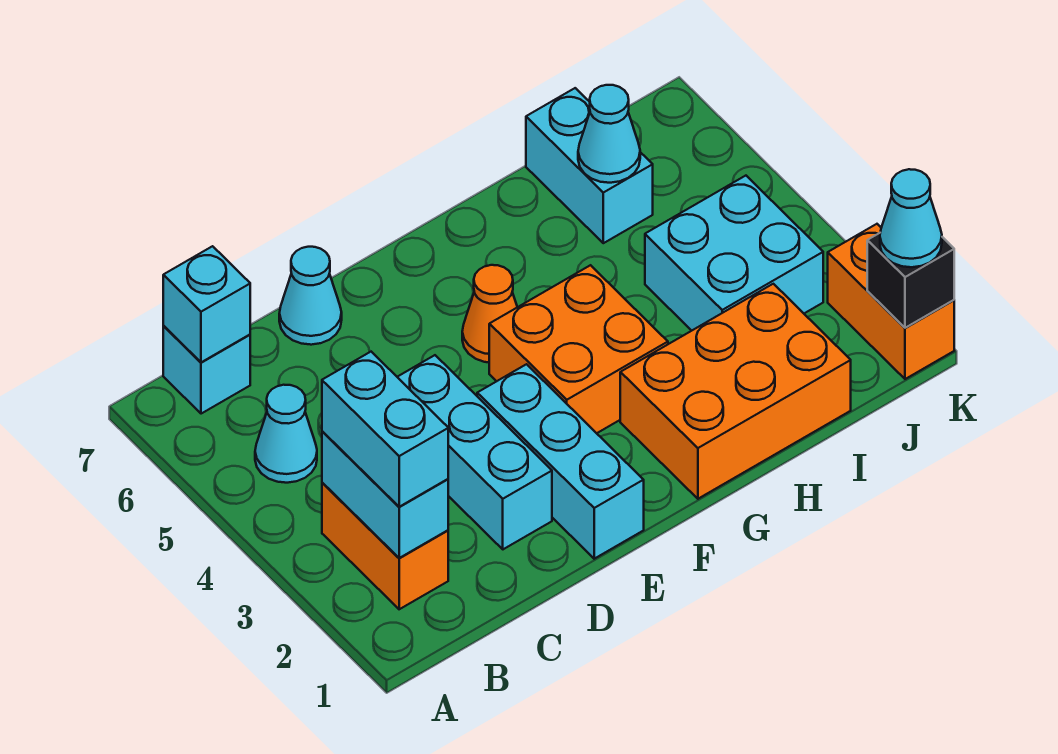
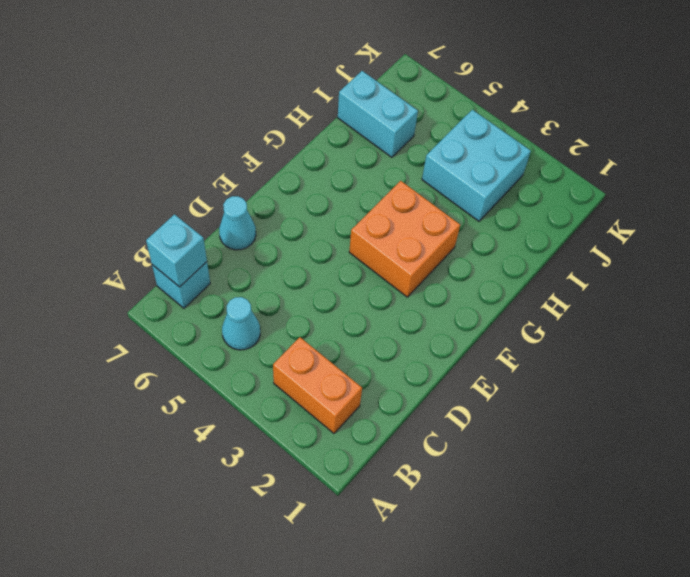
none -> cyan 1x3 brick [398,355,552,549]
none -> cyan 1x3 brick [477,364,644,559]
none -> orange 1x1 cone [462,265,517,362]

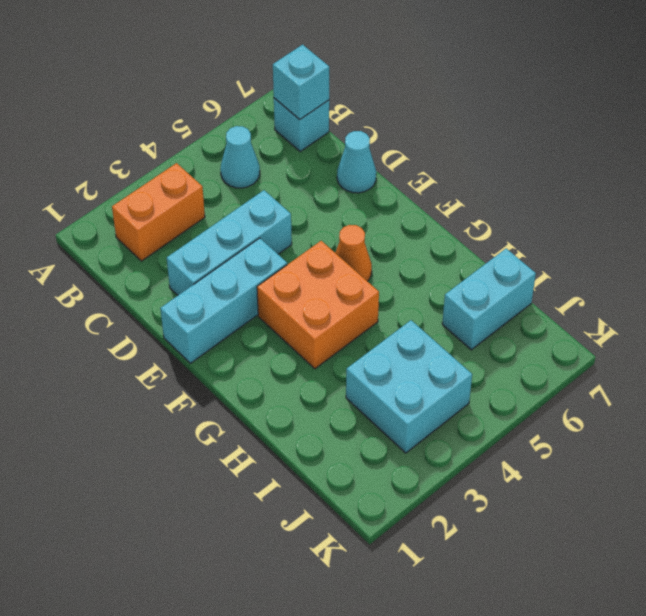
none -> orange 2x3 brick [620,284,851,499]
none -> orange 1x2 brick [828,224,954,379]
none -> cyan 1x2 brick [322,431,448,558]

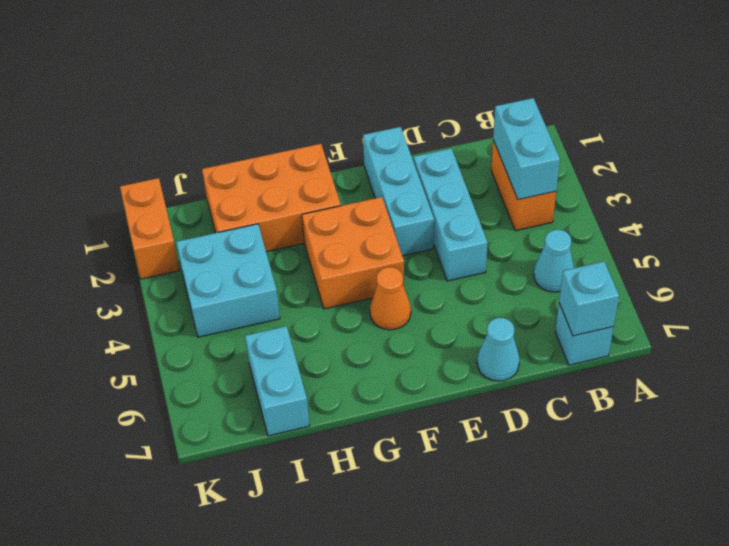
none -> cyan 1x1 cone [578,85,640,183]
none -> black 1x1 brick [867,233,954,328]
none -> cyan 1x2 brick [322,352,448,507]

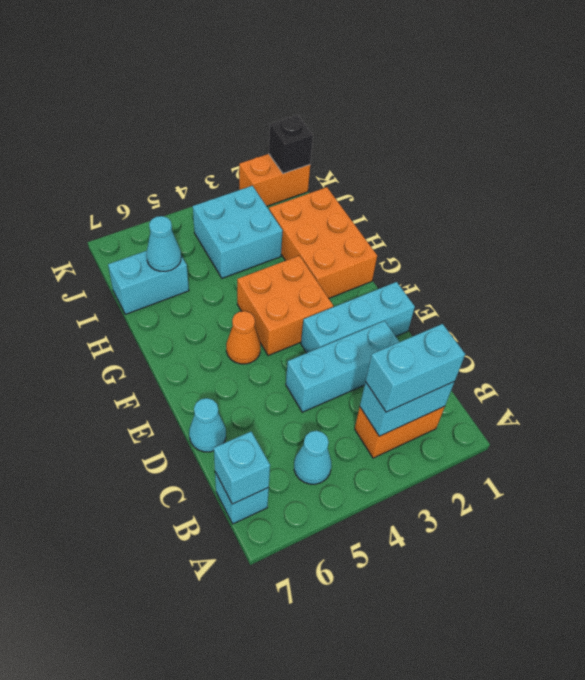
none -> cyan 1x1 cone [880,169,942,267]

